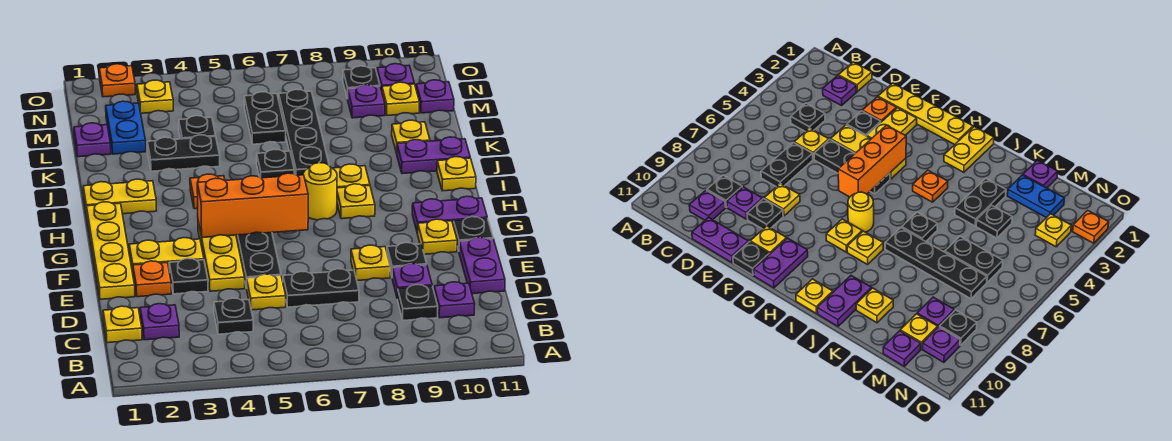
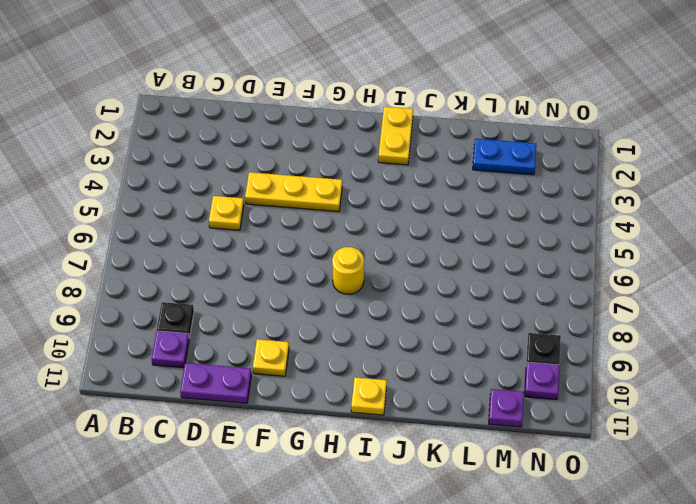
none -> yellow 1x1 plate [103,306,142,343]
none -> purple 1x1 plate [140,304,179,340]
none -> black 1x1 plate [214,298,253,334]
none -> black 1x2 plate [283,269,359,307]

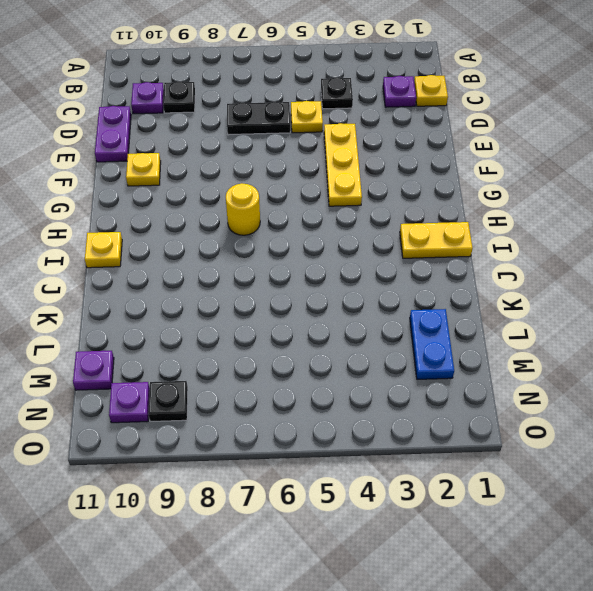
none -> purple 1x1 plate [392,263,432,299]
none -> yellow 1x4 plate [86,202,135,299]
none -> orange 1x1 plate [133,261,171,297]
none -> black 1x1 plate [169,258,208,294]

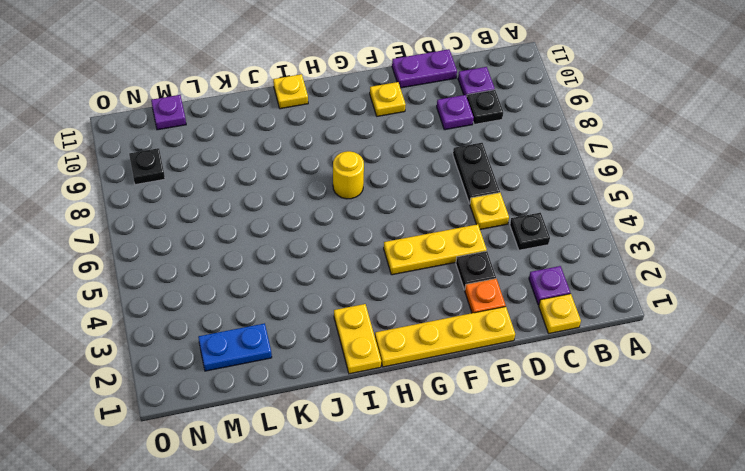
none -> black 1x3 plate [236,232,281,288]
none -> yellow 1x1 plate [351,245,390,280]
none -> black 1x1 plate [387,243,427,276]
none -> yellow 1x2 plate [129,238,204,273]

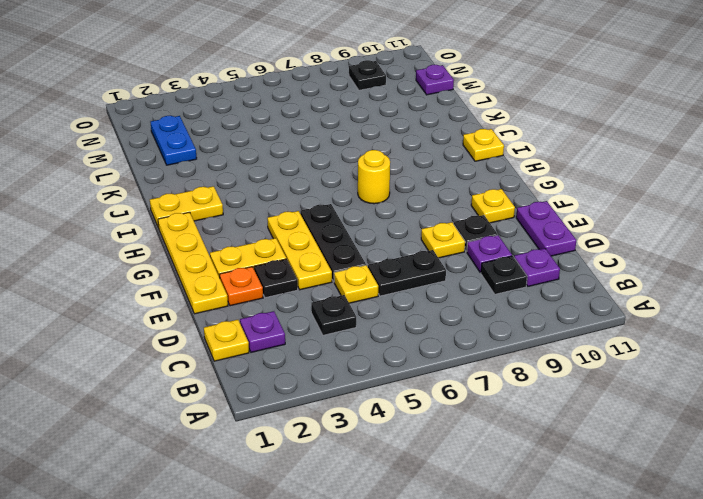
none -> black 1x1 plate [454,217,493,251]
none -> purple 1x2 plate [412,196,487,233]
none -> yellow 1x1 plate [337,184,375,219]
none -> orange 1x1 plate [190,174,225,209]

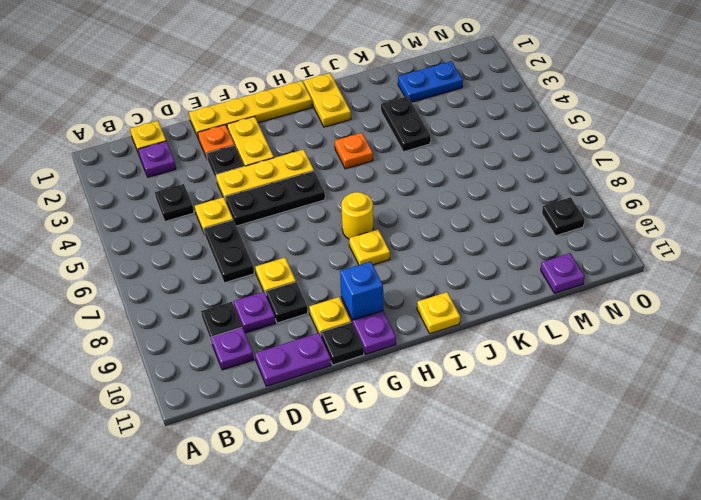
blue 1x1 brick [340,261,383,320] -> none
none -> yellow 1x1 plate [333,164,370,188]
none -> black 1x1 plate [257,149,294,178]
none -> black 1x4 plate [279,89,329,175]
none -> purple 1x2 plate [397,137,470,174]

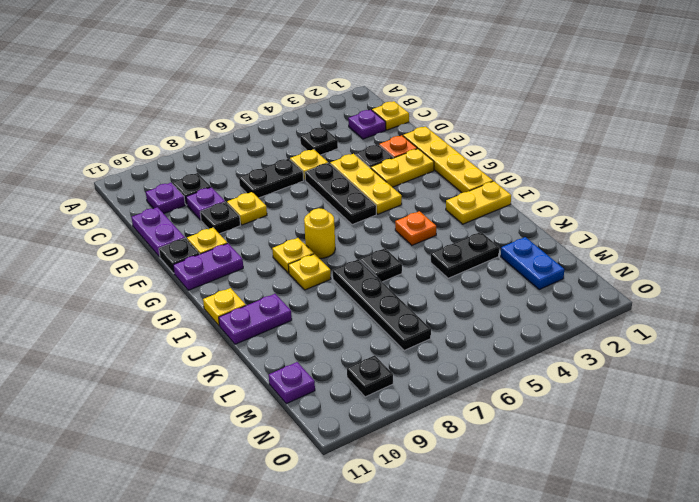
none -> yellow 1x1 plate [392,120,430,153]
none -> purple 1x1 plate [74,123,111,157]
none -> black 1x1 plate [179,116,216,139]
none -> black 1x2 plate [244,92,286,144]

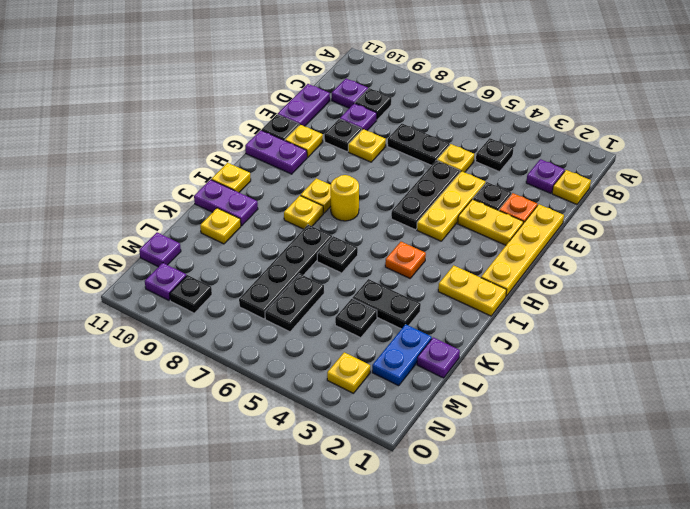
none -> purple 1x1 plate [348,85,385,118]
none -> yellow 1x1 plate [382,82,420,115]
none -> orange 1x1 plate [99,64,135,97]
none -> orange 1x3 brick [197,173,308,237]

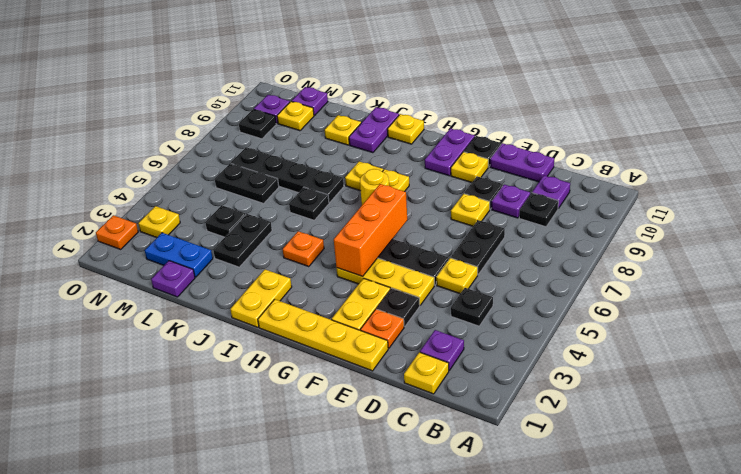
none -> purple 1x1 plate [348,85,385,118]

